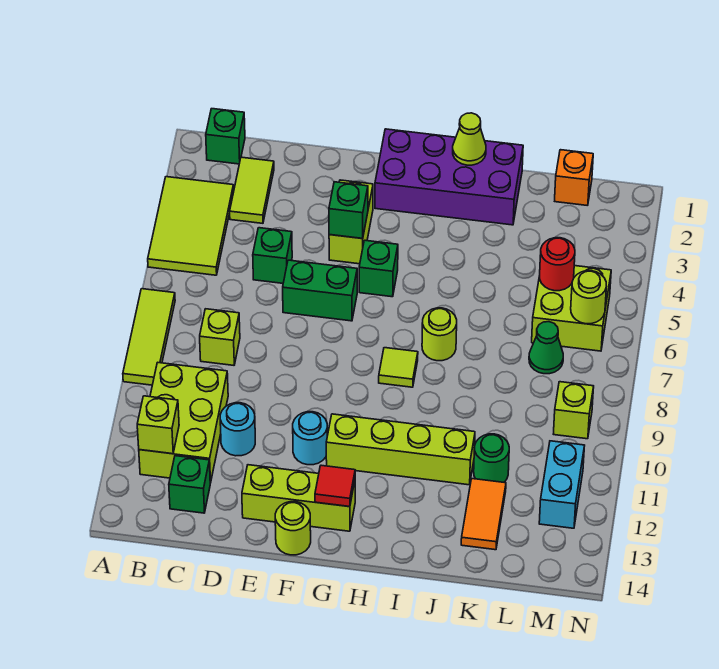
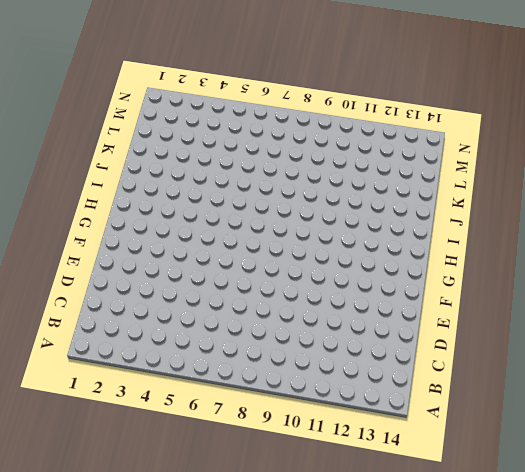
none -> lime 2x3 tile [148,177,234,275]
none -> lime 1x3 tile [123,289,175,385]
none -> green 1x1 brick [206,109,245,164]
none -> lime 2x3 brick [139,363,228,483]

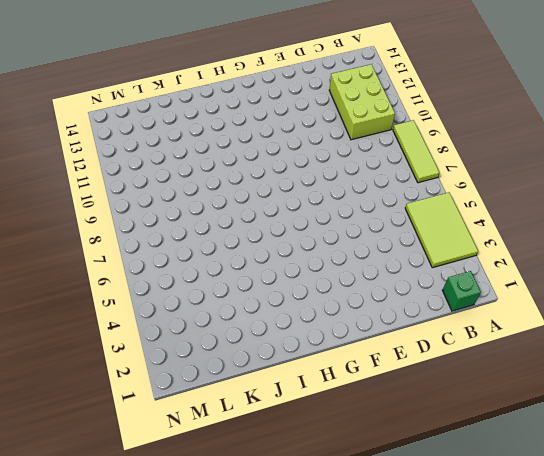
none -> lime 1x2 tile [230,157,274,223]
none -> lime 1x1 brick [200,309,240,365]
none -> green 1x1 brick [169,456,210,513]
none -> green 1x1 brick [253,228,292,283]

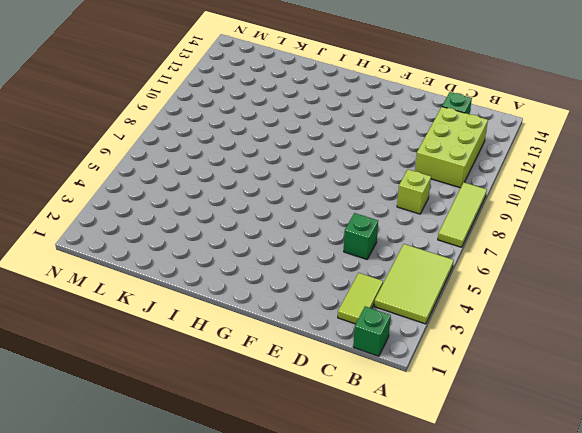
none -> cyan 1x1 round brick [220,403,255,456]
none -> green 1x2 brick [283,260,357,321]
none -> lime 1x3 brick [242,465,355,531]
none -> lime 1x2 brick [329,180,373,264]

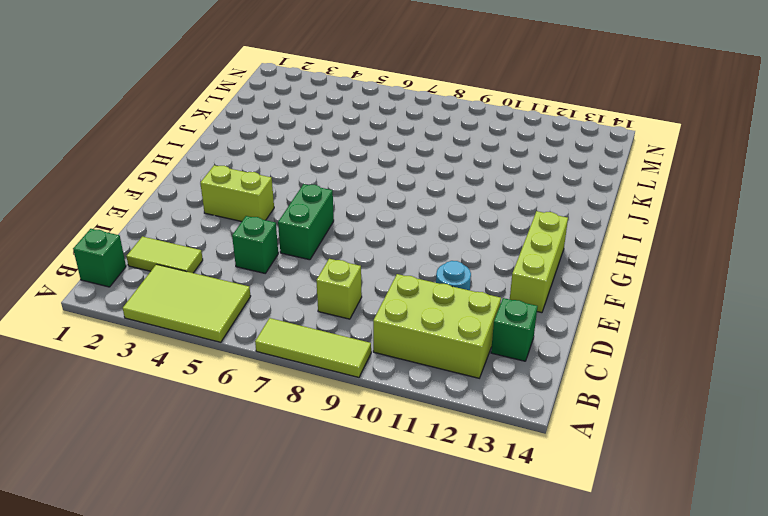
none -> cyan 1x1 round brick [293,412,327,465]
none -> lime 1x1 round brick [275,502,311,555]
none -> purple 2x4 brick [375,129,523,225]
none -> green 1x1 brick [359,240,398,297]

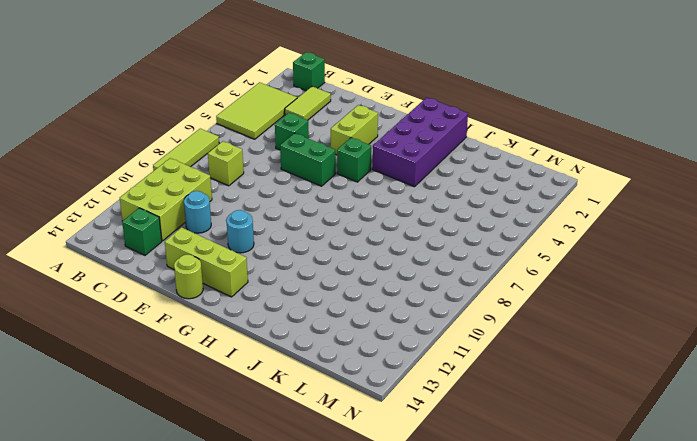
purple 2x4 brick [373,97,468,187] -> purple 2x4 brick turned to [375,129,523,225]
none -> lime 1x4 brick [326,414,475,485]
none -> lime 1x1 tile [379,348,418,387]
none -> lime 1x1 round brick [422,308,457,361]
none -> green 1x1 round brick [474,434,509,482]

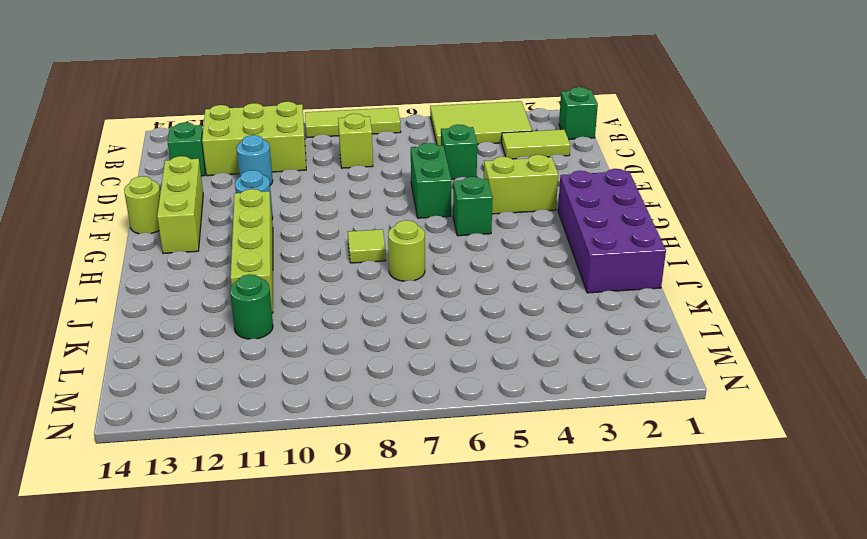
none -> orange 1x2 tile [461,479,506,550]
none -> orange 1x1 brick [555,150,593,206]
none -> lime 2x2 brick [532,266,611,351]
none -> green 1x1 cone [529,322,563,374]

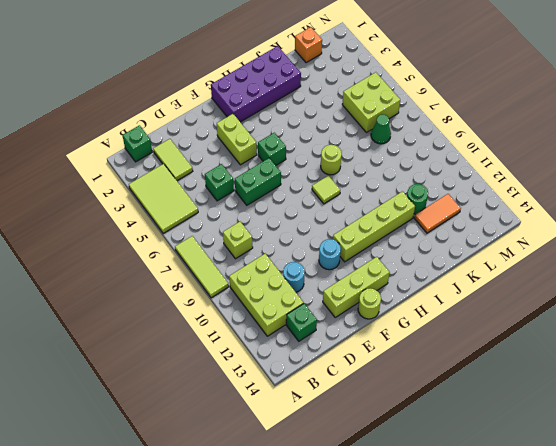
orange 1x2 tile [414,194,461,233] -> orange 1x2 tile turned to [461,479,506,550]
none -> lime 1x1 brick [554,382,594,439]
none -> cyan 1x2 brick [539,441,585,528]
none -> lime 1x1 brick [137,396,179,454]
none -> green 1x1 brick [329,182,368,238]

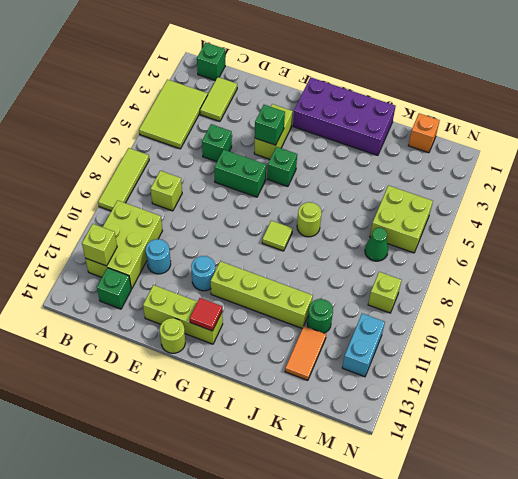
none -> lime 1x1 cone [453,113,486,165]
none -> red 1x1 round brick [540,238,575,291]
none -> lime 1x1 round brick [571,271,607,324]

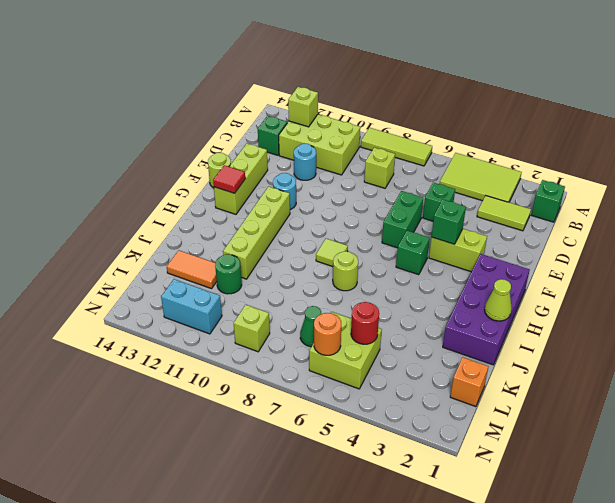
orange 1x1 round brick [314,313,341,355] -> lime 1x1 round brick [571,271,607,324]

